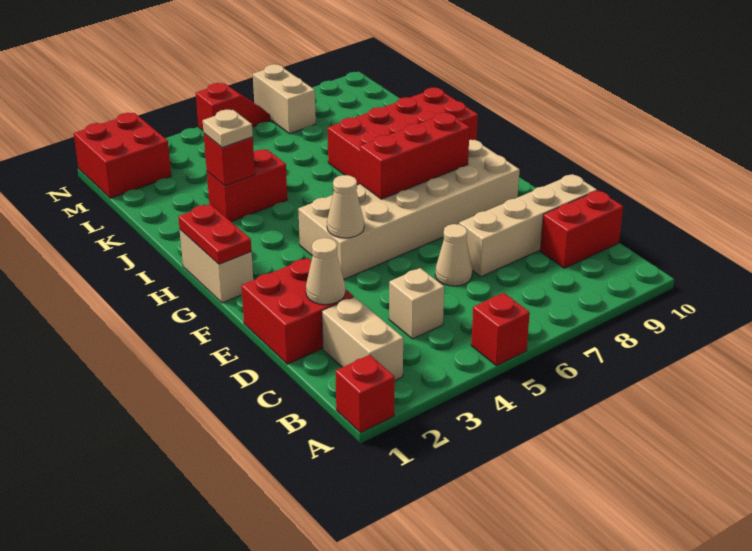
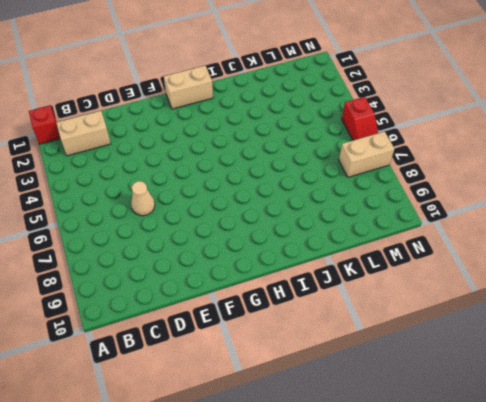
none -> red 1x1 brick [471,293,530,366]
none -> tan 1x1 brick [389,268,444,339]
none -> red 1x2 brick [540,190,623,268]

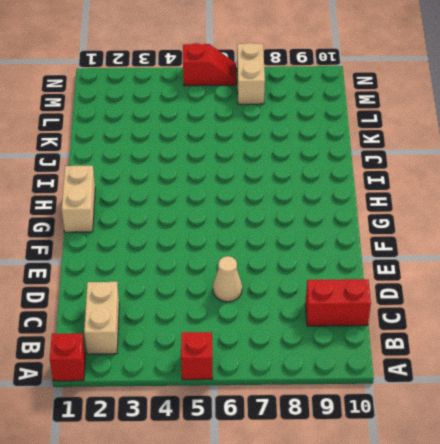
none -> tan 1x1 brick [389,268,444,339]
none -> red 2x2 brick [241,258,353,364]
none -> tan 1x4 brick [459,174,597,277]

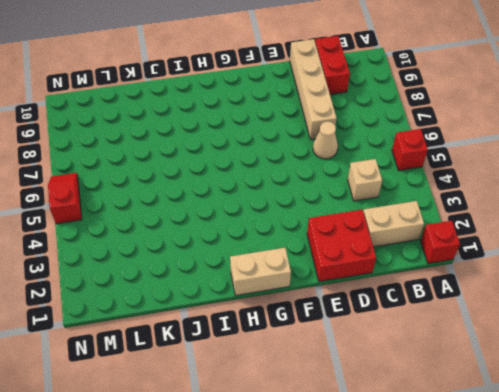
none -> tan 2x6 brick [298,140,520,279]
none -> red 2x4 brick [328,88,478,185]
none -> red 1x2 brick [207,150,287,222]

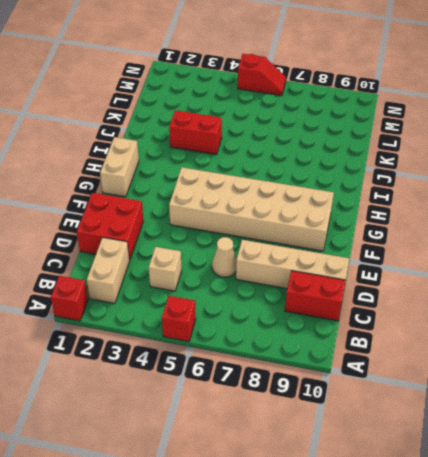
none -> red 2x4 brick [328,88,478,185]
none -> red 2x2 brick [74,113,171,198]
none -> tan 1x2 brick [253,64,316,134]

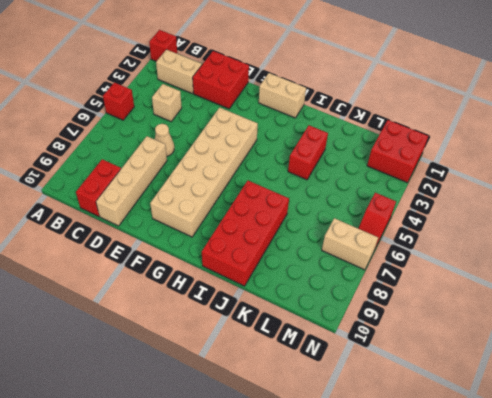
none -> tan 1x1 cone [306,238,346,305]
none -> tan 1x1 cone [327,175,364,238]
none -> red 1x2 plate [178,204,251,264]

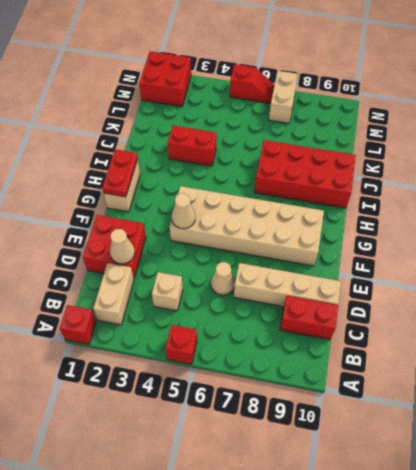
none -> red 1x3 brick [360,113,470,199]
none -> red 1x1 brick [204,134,255,186]
none -> tan 1x1 plate [203,110,253,148]

